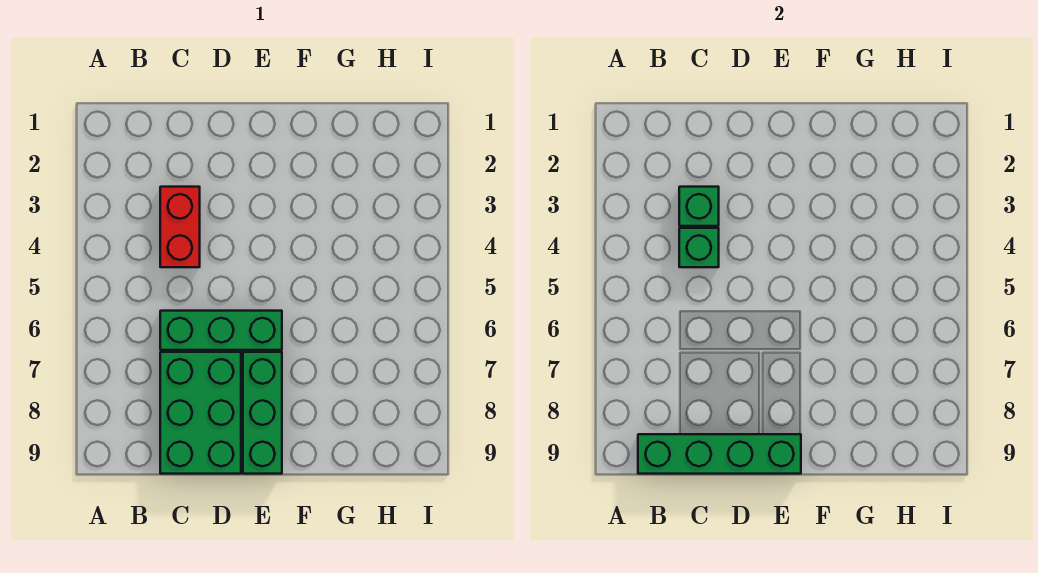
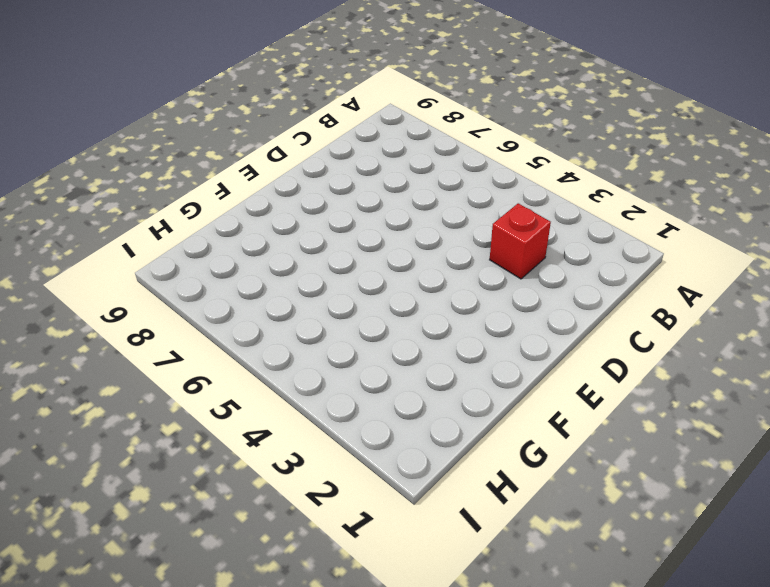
red 1x1 brick [490,203,551,279] -> red 1x2 brick [160,187,200,267]
none -> green 1x3 brick [160,311,282,350]
none -> green 2x3 brick [160,352,241,474]

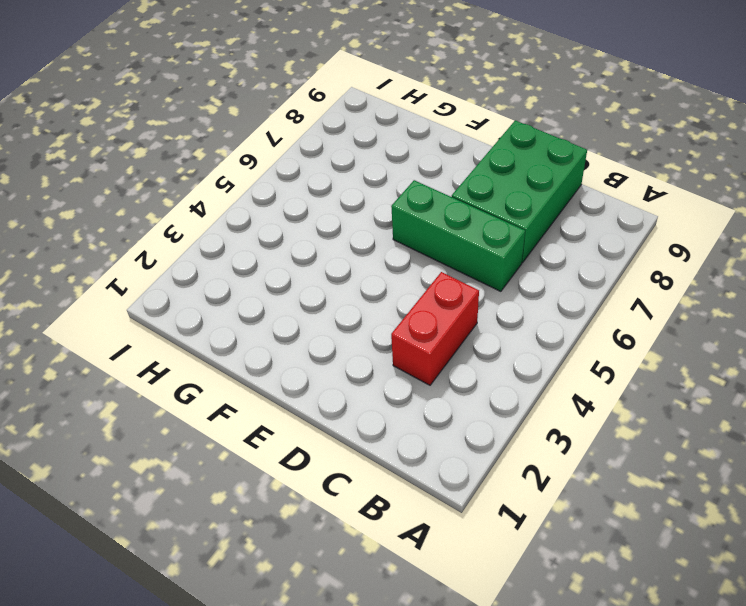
none -> green 1x3 brick [243,352,282,474]
none -> green 1x4 brick [638,434,801,474]

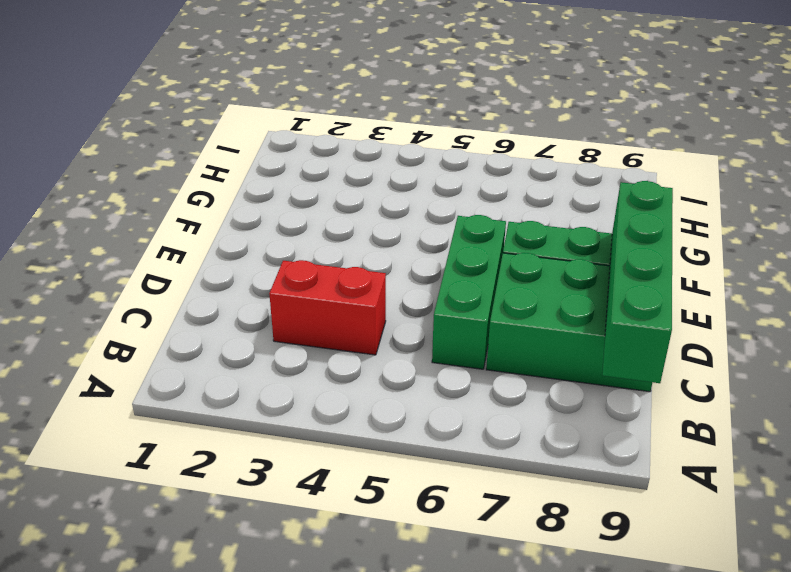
none -> green 1x1 brick [679,187,719,226]
none -> green 1x1 brick [679,228,719,267]

